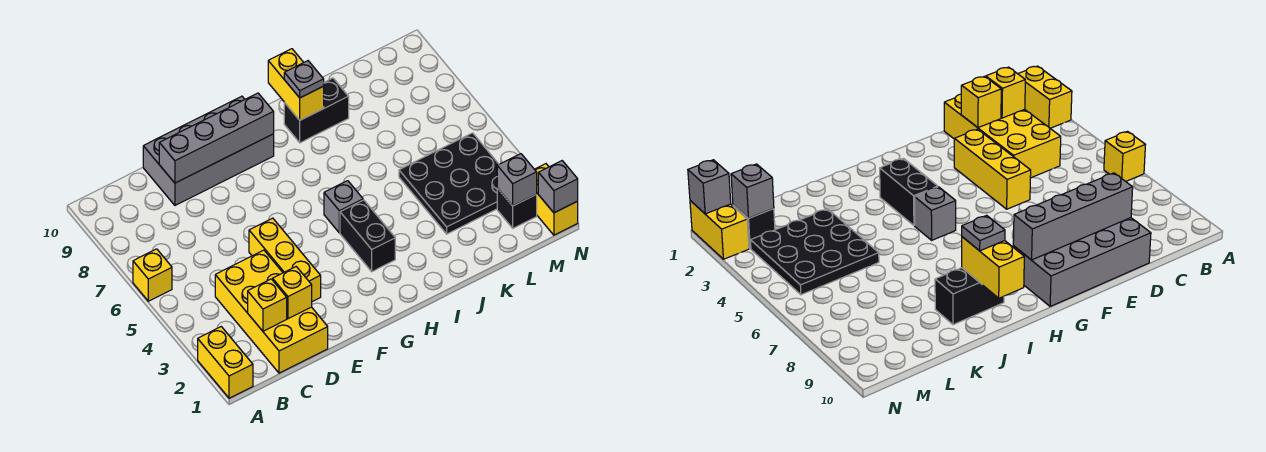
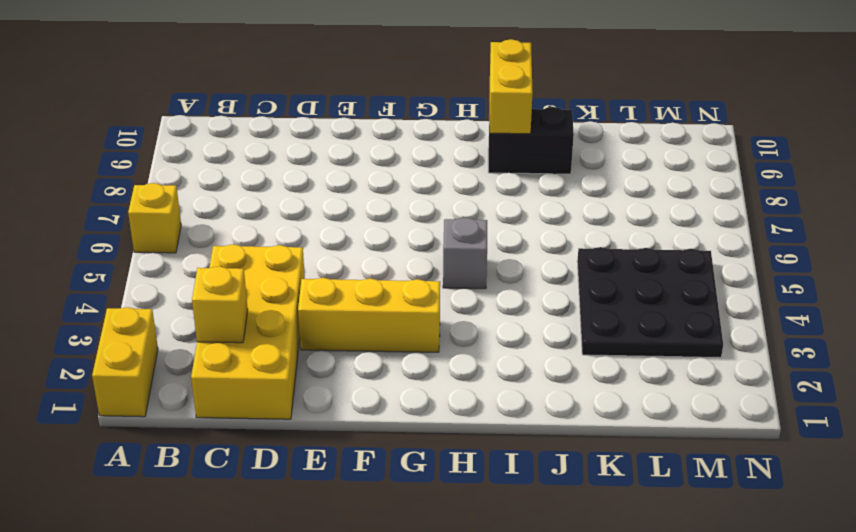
yellow 1x3 brick [298,278,440,352] -> yellow 1x3 brick turned to [249,218,321,302]
none -> grey 2x4 brick [143,96,274,205]
none -> black 1x2 brick [340,200,395,272]
none -> black 1x1 brick [497,188,537,228]

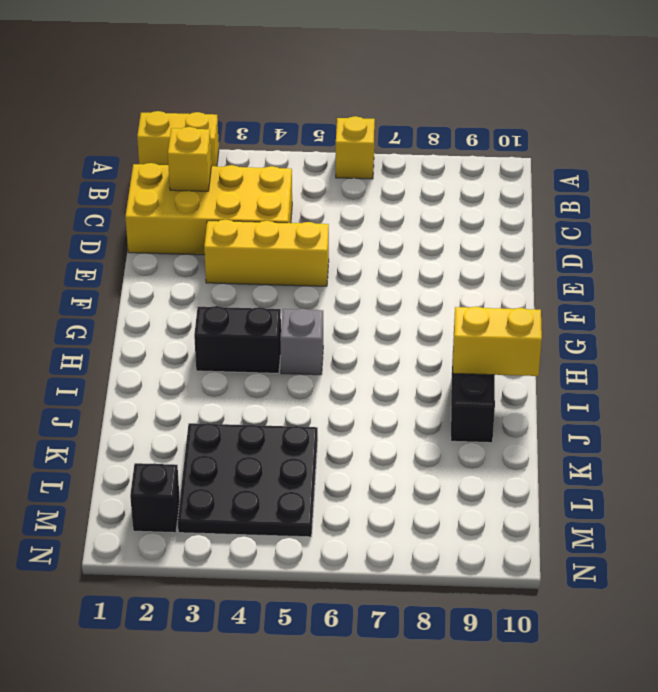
none -> grey 2x4 brick [143,96,274,205]
none -> yellow 1x2 brick [534,164,578,235]
none -> yellow 1x1 brick [273,267,312,319]

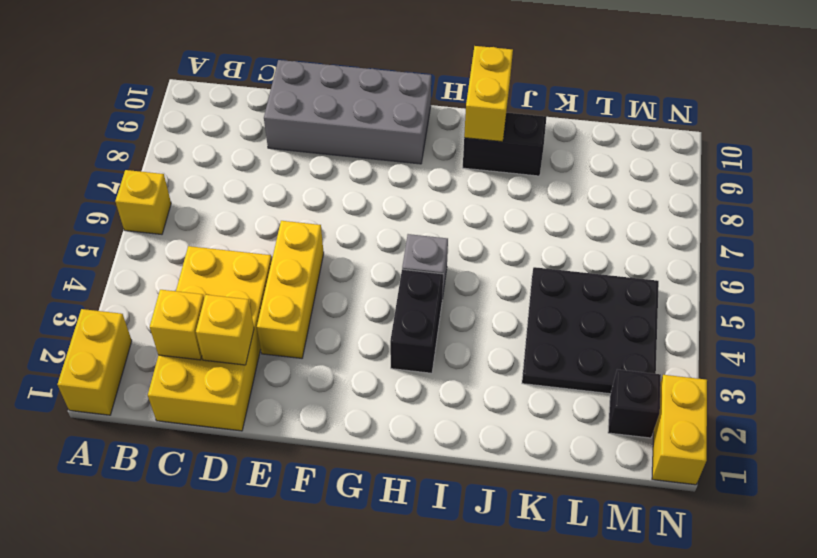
none -> grey 1x4 brick [159,93,274,183]
none -> grey 1x1 brick [497,154,537,206]
none -> grey 1x1 brick [538,161,578,213]

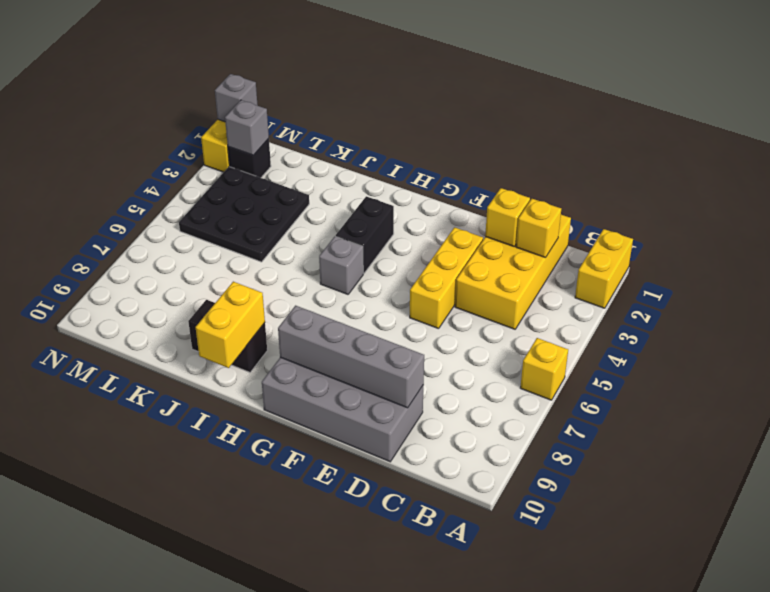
none -> grey 1x1 plate [284,61,324,98]

